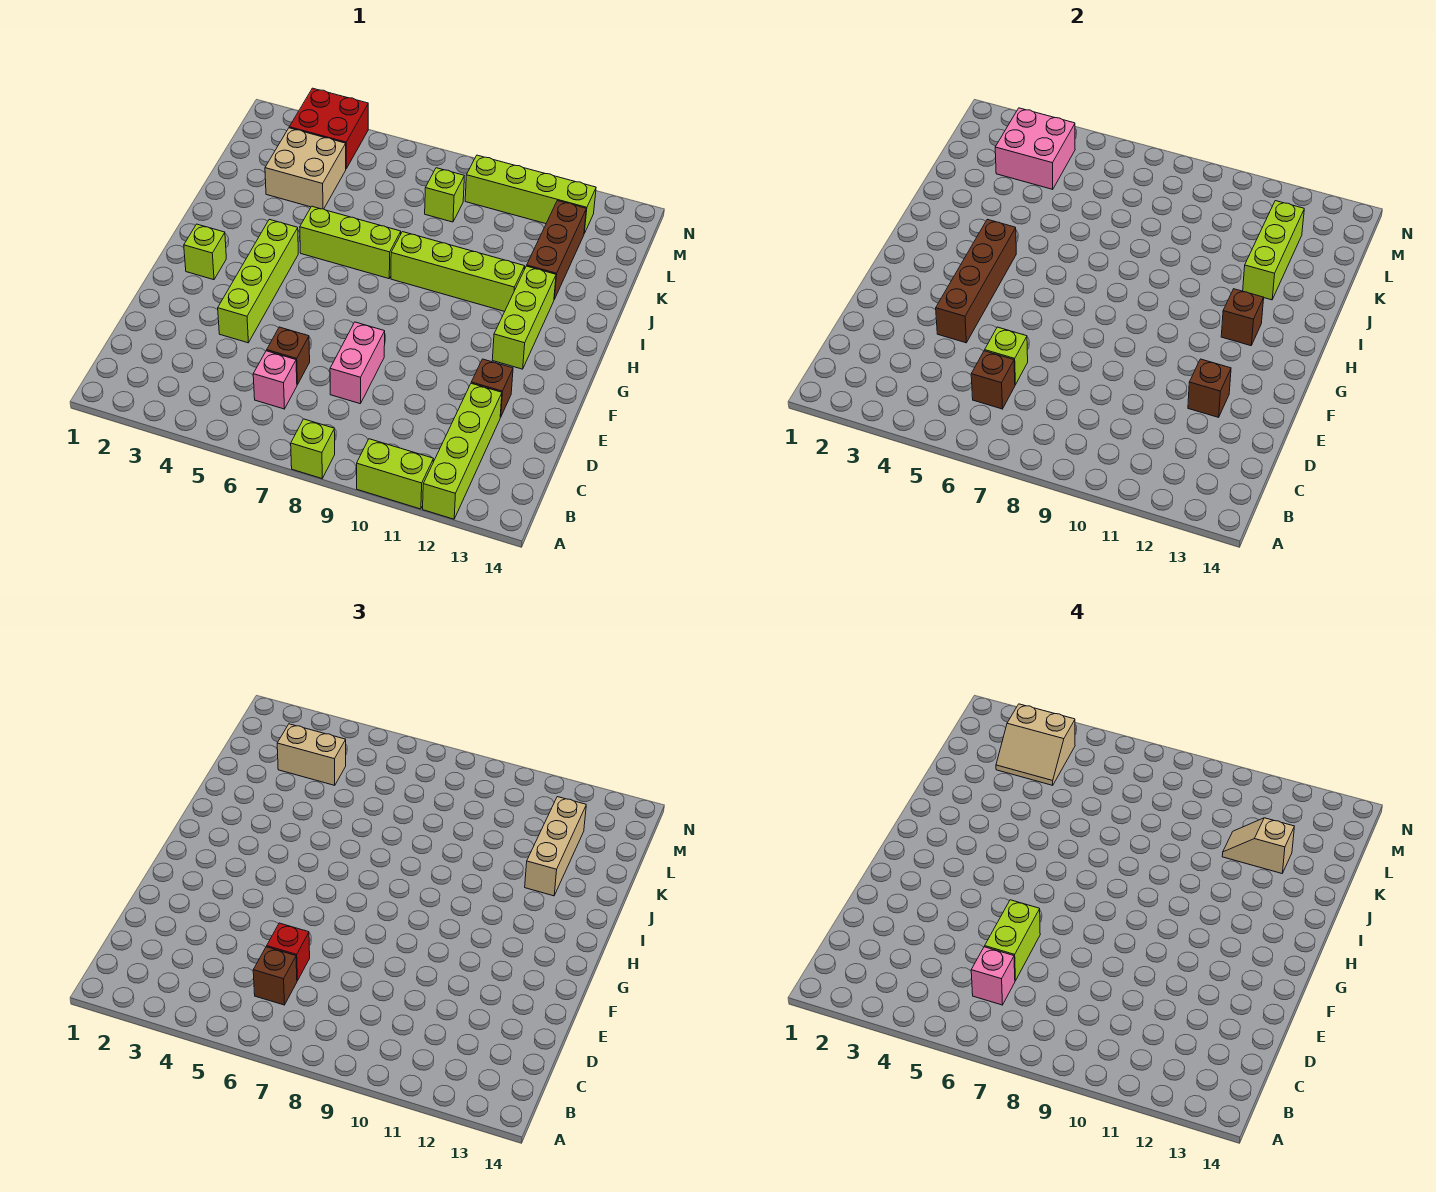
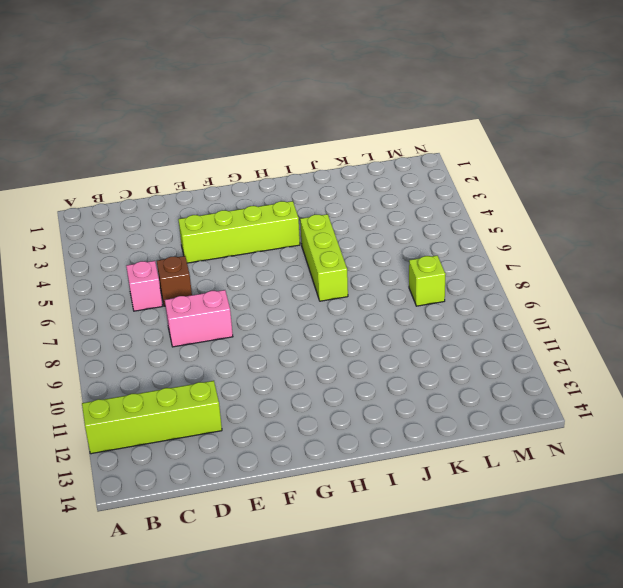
none -> lime 1x1 brick [291,419,335,479]
none -> lime 1x2 brick [357,439,433,509]
none -> brown 1x1 brick [471,359,513,417]
none -> lime 1x1 brick [184,224,226,280]

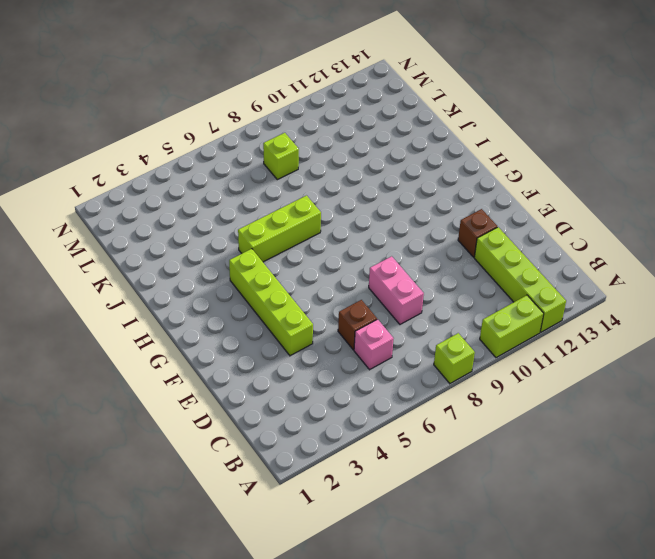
none -> lime 1x1 brick [184,224,226,280]
none -> lime 1x3 brick [492,266,556,369]
none -> lime 1x4 brick [391,232,525,312]
none -> brown 1x3 brick [527,201,586,299]

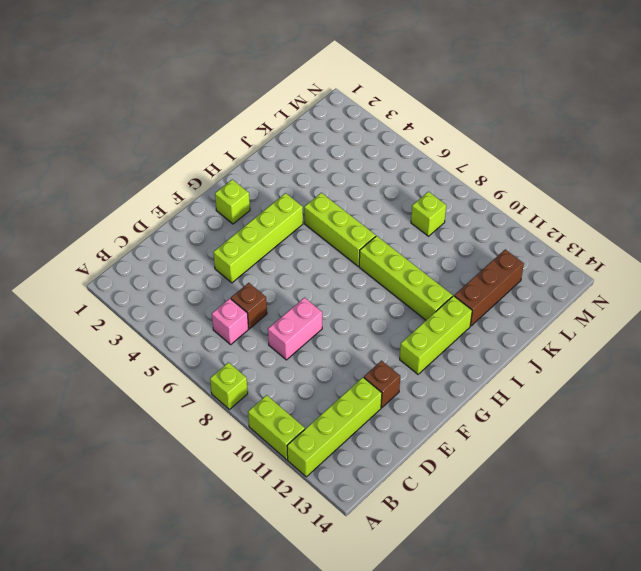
none -> tan 2x2 brick [265,128,346,209]
none -> red 2x2 brick [289,88,368,169]
none -> lime 1x4 brick [465,155,596,233]
none -> brown 1x1 brick [971,351,1015,409]

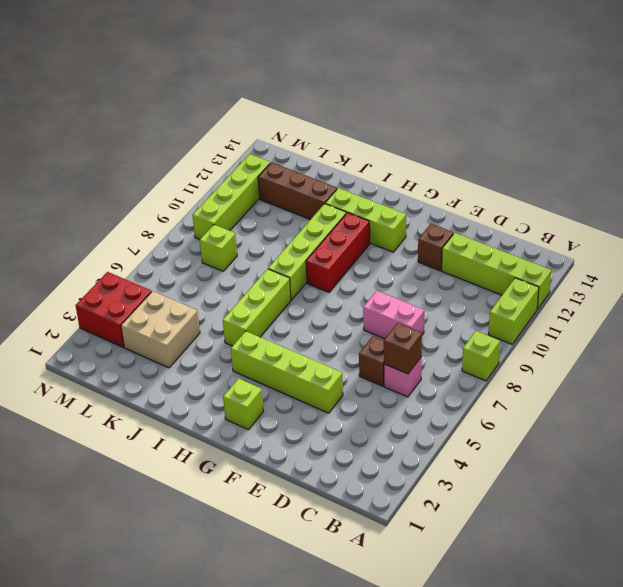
red 1x3 brick [306,213,370,292] -> none
none -> lime 1x1 brick [985,327,1028,385]
none -> brown 1x4 brick [936,219,1016,343]
none -> brown 1x1 brick [1188,359,1231,417]
none -> brown 1x1 brick [1221,289,1264,346]

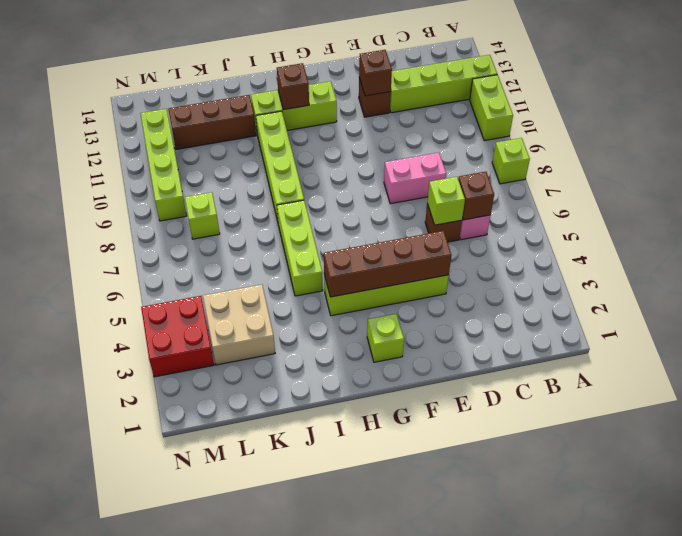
none -> lime 1x3 brick [1243,201,1304,300]
none -> pink 2x2 brick [995,108,1075,189]
none -> brown 1x1 brick [253,947,297,1005]
none -> red 1x1 brick [267,923,310,981]

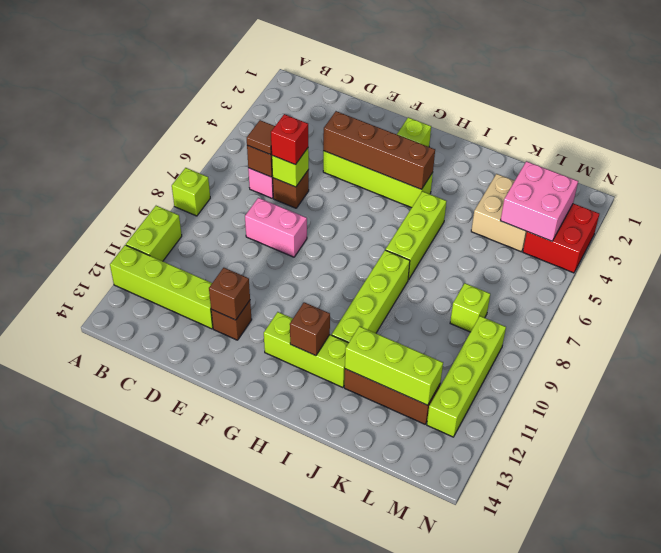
brown 1x1 tile [247,120,275,155] -> brown 1x1 brick [253,947,297,1005]
none -> tan 1x3 brick [525,797,586,896]
none -> tan 1x2 brick [277,724,346,785]
none -> pink 1x1 brick [971,947,1015,1005]
none -> lime 1x2 brick [985,900,1040,981]

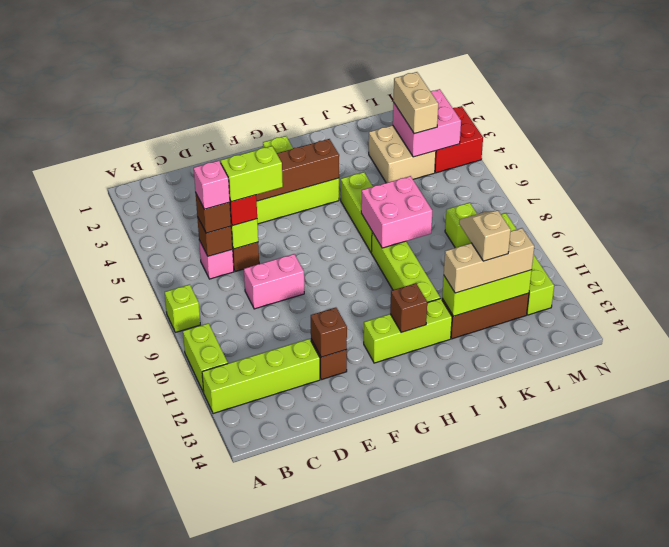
pink 2x2 brick [361,176,432,248] -> none
none -> tan 2x2 slope [996,704,1075,785]

